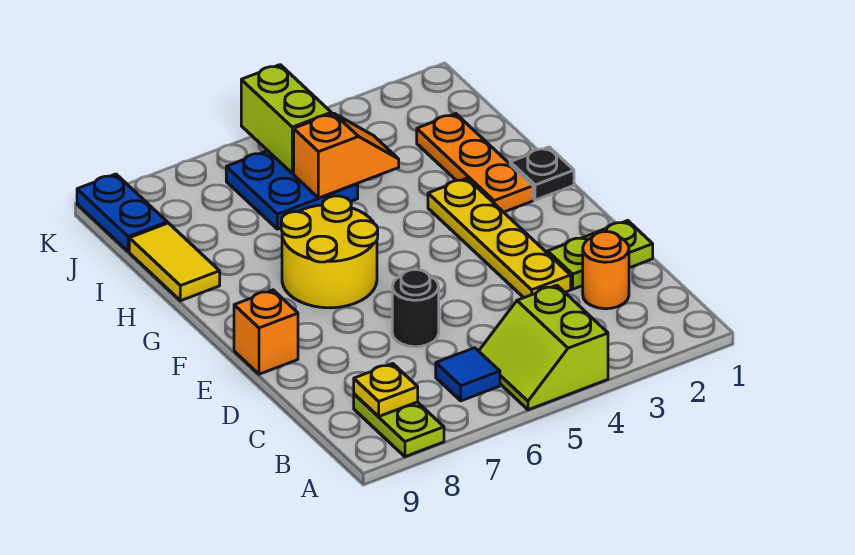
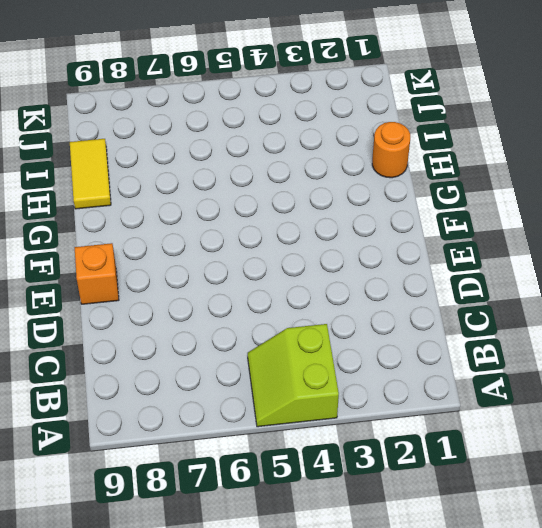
orange 1x1 round brick [372,122,410,178] -> orange 1x1 round brick moved to [583,232,629,309]
none -> lime 1x2 plate [354,394,444,457]
none -> blue 1x1 tile [436,348,500,401]
none -> lime 1x2 plate [548,221,653,289]

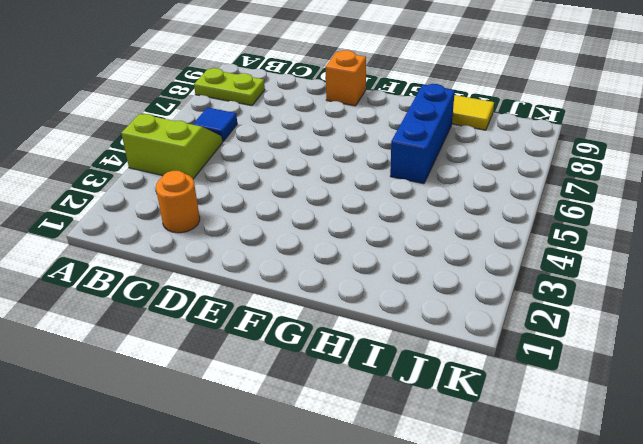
blue 1x3 brick [390,84,455,184] -> none
none -> lime 1x2 plate [548,221,653,289]
none -> yellow 1x4 plate [428,178,571,298]
none -> black 1x1 round brick [392,270,439,347]

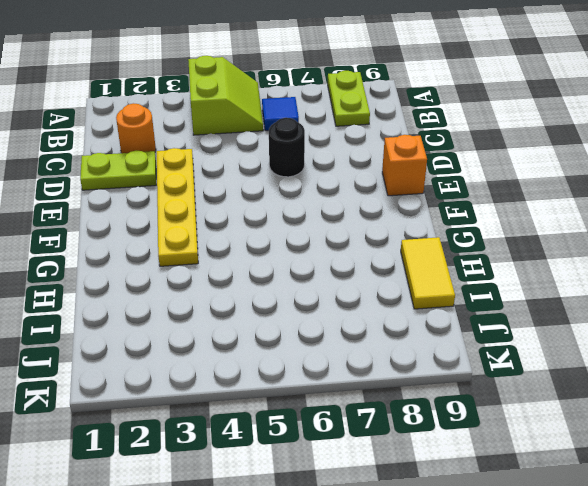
none -> yellow 2x2 round brick [281,196,378,308]
none -> black 1x1 plate [510,147,574,200]
none -> orange 1x3 plate [417,114,533,212]

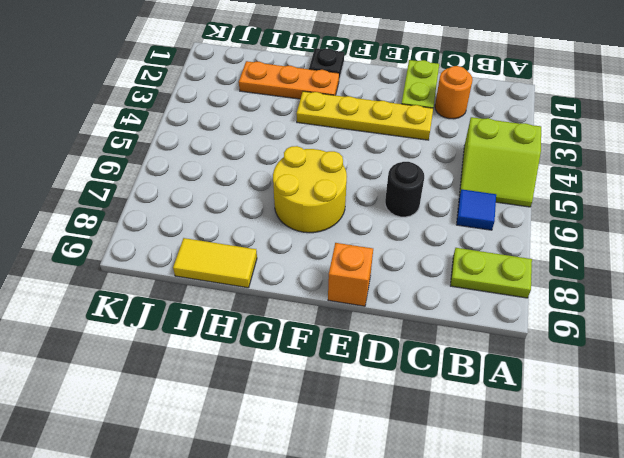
none -> blue 2x2 plate [226,151,358,229]
none -> blue 1x2 plate [77,174,167,252]
none -> yellow 1x1 plate [354,363,418,417]

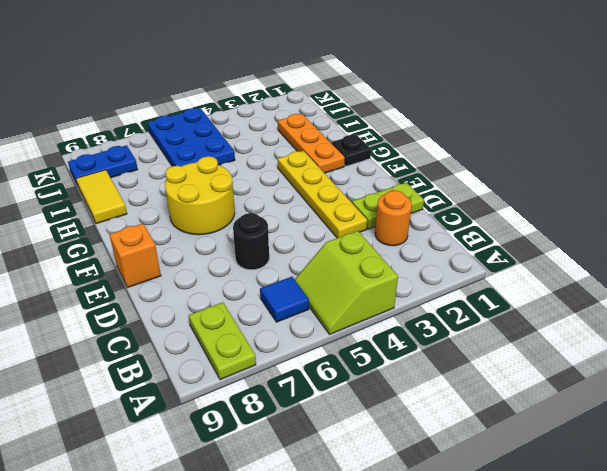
blue 2x3 plate [148,108,235,166] -> blue 2x2 plate [226,151,358,229]
blue 1x2 plate [68,145,138,186] -> blue 1x2 plate turned to [77,174,167,252]
none -> yellow 1x1 plate [354,363,418,417]
none -> orange 1x2 slope [294,113,399,198]
none -> lime 1x2 brick [241,65,331,173]

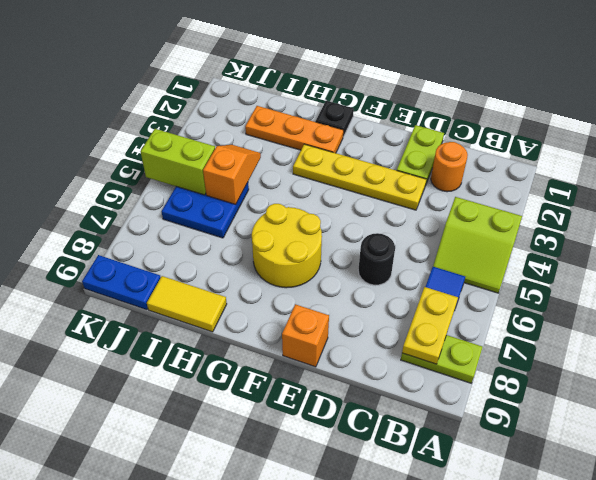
yellow 1x2 plate [402,287,458,364] -> yellow 1x1 plate [354,363,418,417]

